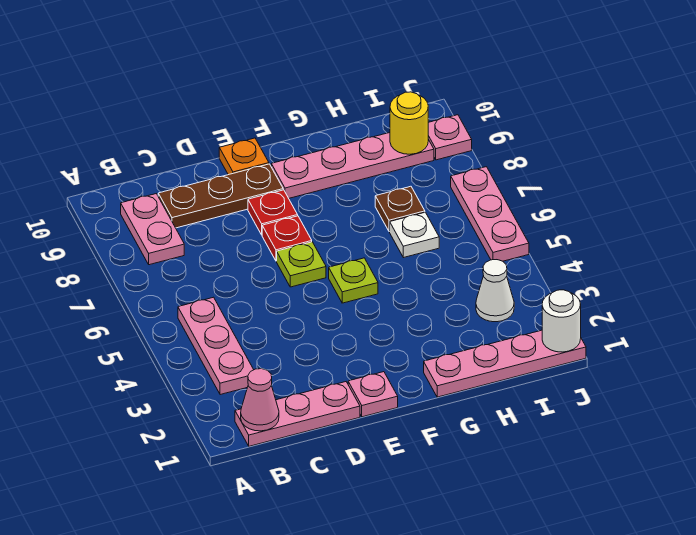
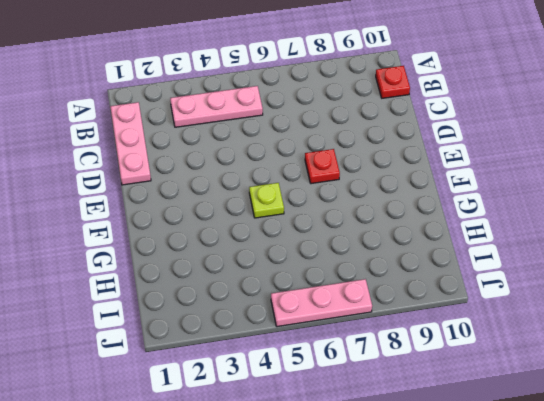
red 1x1 plate [376,66,410,98] -> red 1x1 plate moved to [248,190,298,235]
none -> pink 1x2 plate [121,194,184,265]
none -> brown 1x3 plate [158,164,283,228]
none -> pink 1x1 plate [348,372,398,417]

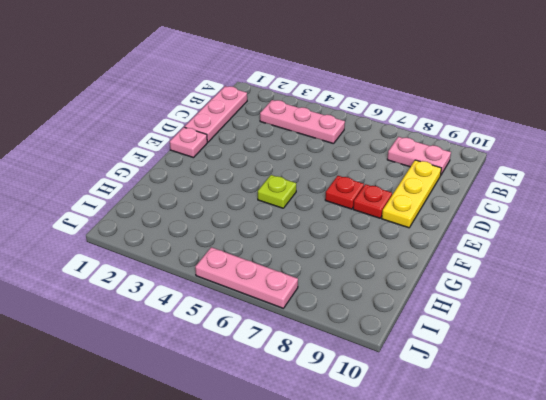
yellow 1x3 plate [382,160,441,228] -> brown 1x3 plate [158,164,283,228]
none -> lime 1x1 plate [277,242,326,287]
none -> orange 1x1 plate [219,138,269,175]
none -> pink 1x4 plate [271,133,434,198]

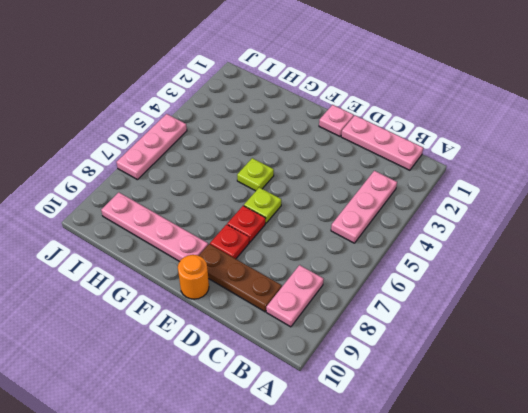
orange 1x1 round brick [178,255,209,299] -> orange 1x1 plate [219,138,269,175]
none -> pink 1x4 plate [424,330,586,397]
none -> white 1x1 plate [390,212,439,258]
none -> brown 1x1 plate [375,186,425,232]

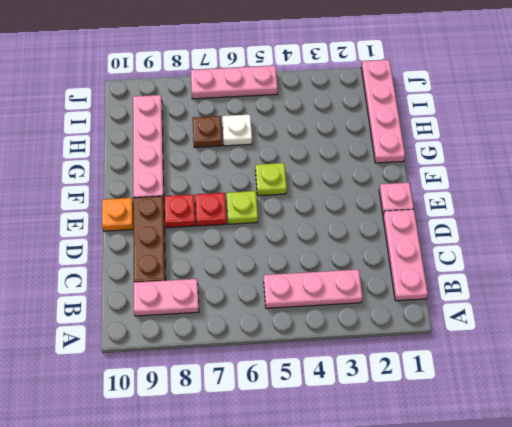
none -> white 1x1 cone [476,260,514,322]
none -> pink 1x1 plate [428,115,472,160]
none -> pink 1x1 cone [241,369,279,431]

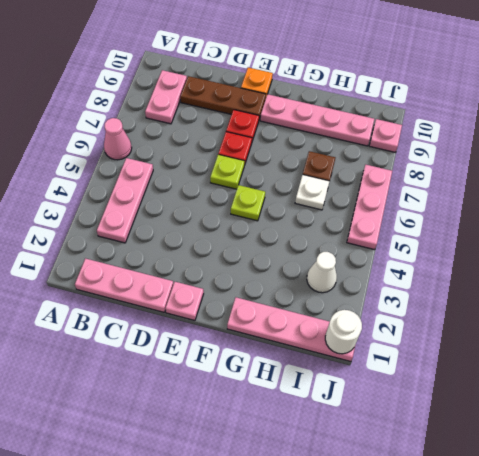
pink 1x1 cone [104,118,132,160] -> pink 1x1 cone moved to [241,369,279,431]
none -> yellow 1x1 round brick [390,92,428,154]

